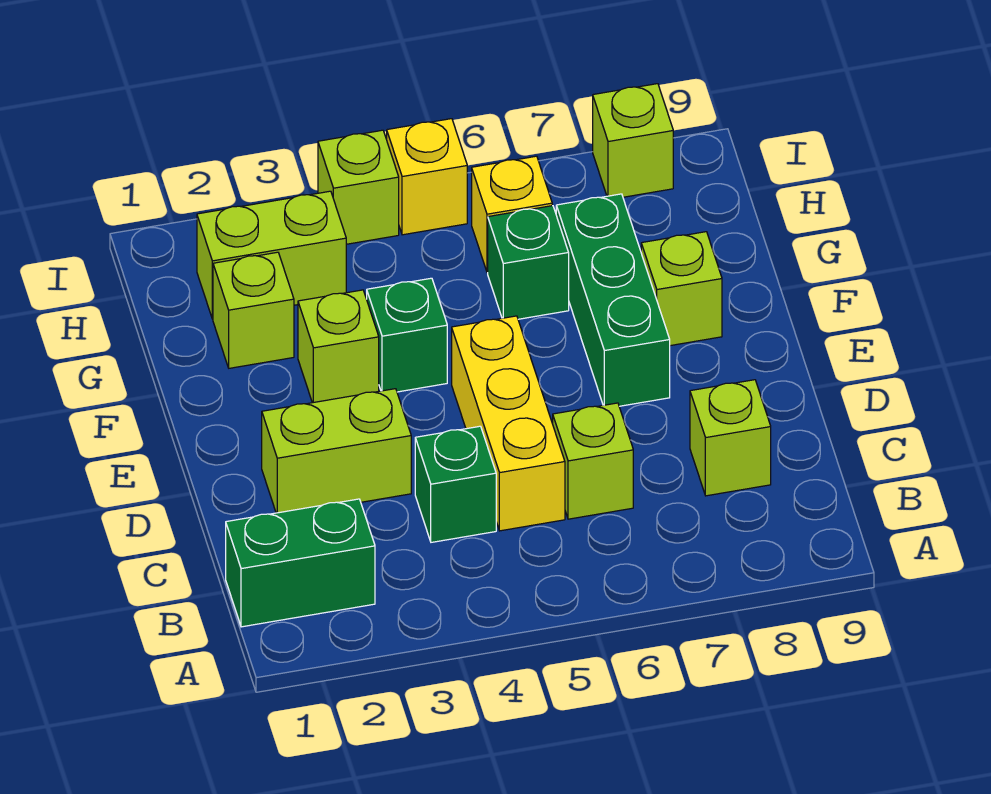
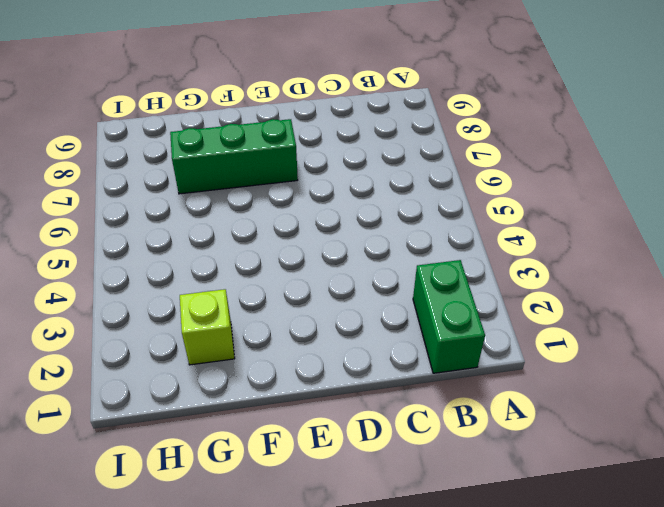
none -> green 1x1 brick [415,426,496,542]
none -> yellow 1x3 brick [452,316,565,531]
none -> lime 1x1 brick [553,403,633,519]

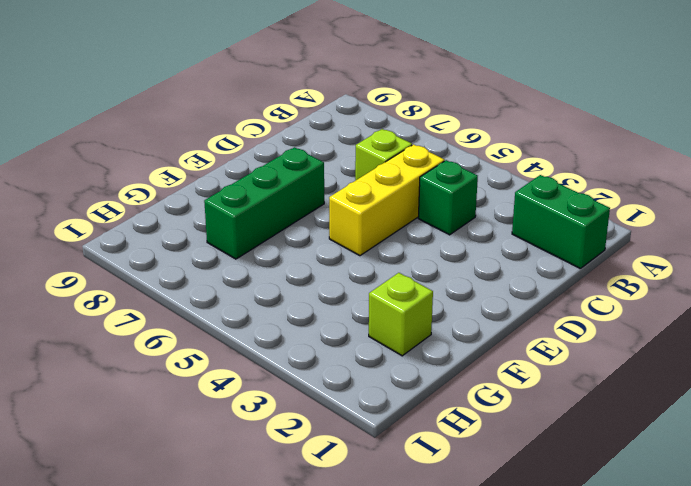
none -> lime 1x1 brick [690,380,771,496]
none -> lime 1x2 brick [262,389,411,513]
none -> lime 1x1 brick [298,290,379,403]

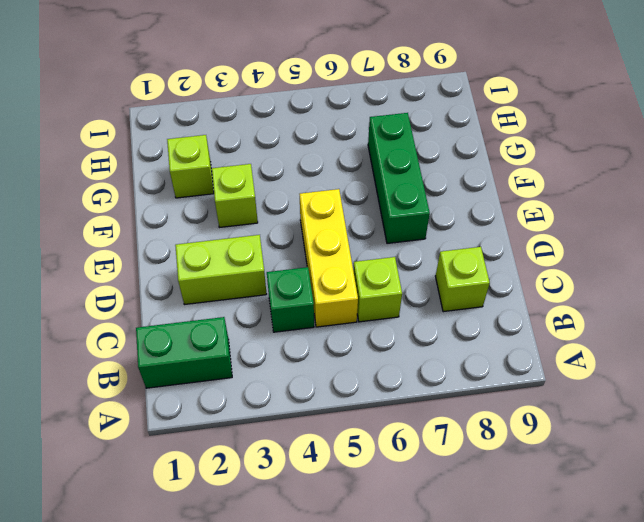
none -> green 1x1 brick [367,278,447,392]
none -> lime 1x1 brick [641,232,722,346]
none -> green 1x1 brick [488,206,569,319]

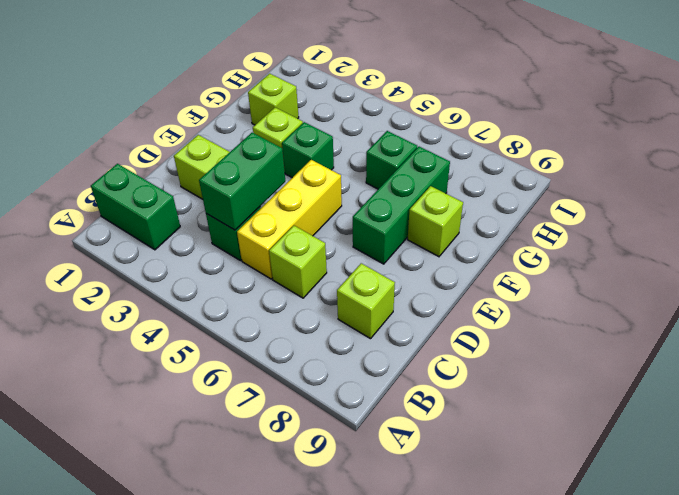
green 1x2 brick [199,133,285,230] -> none
none -> lime 1x2 brick [197,191,346,319]
none -> yellow 1x1 brick [472,156,552,272]
none -> lime 1x1 brick [318,130,399,244]

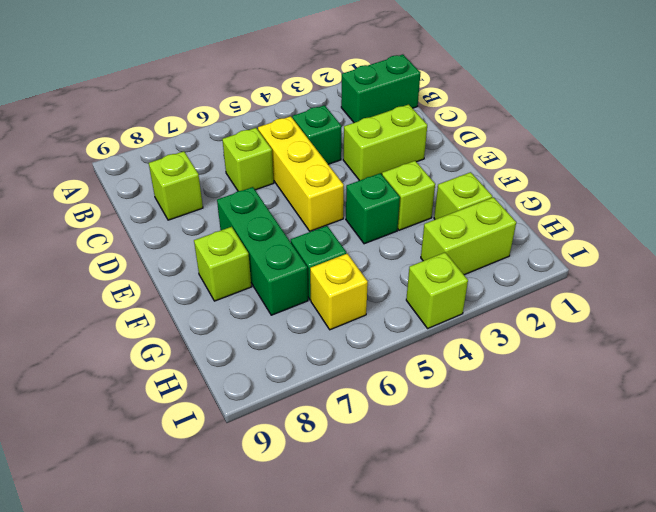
none -> yellow 1x1 brick [387,119,467,235]
none -> lime 1x1 brick [593,84,673,197]

